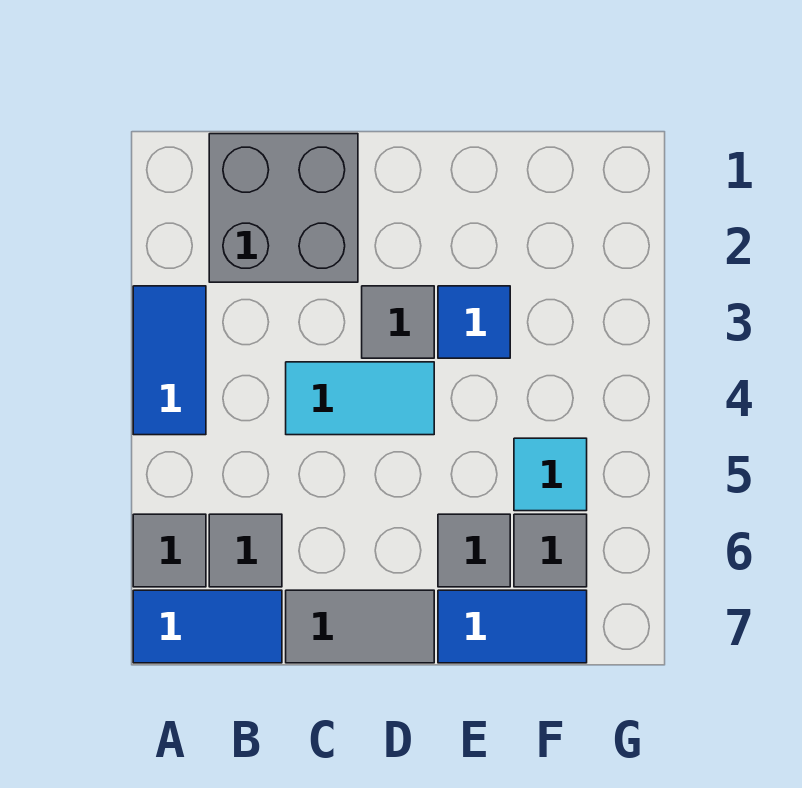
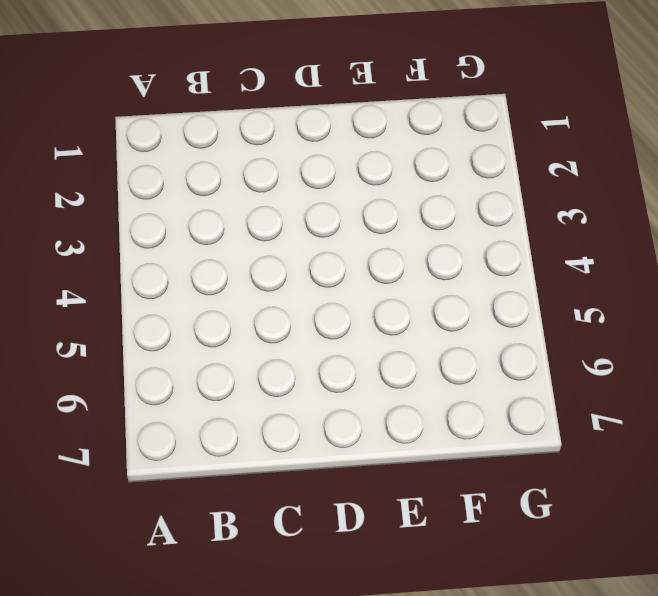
none -> blue 1x2 tile [133,286,206,435]
none -> grey 1x1 tile [133,514,206,587]
none -> blue 1x2 tile [133,590,282,663]

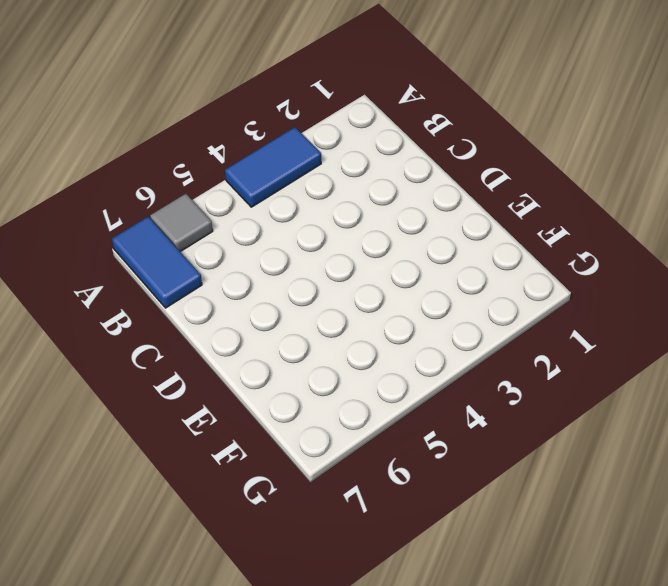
none -> grey 2x2 brick [209,134,358,282]
none -> grey 1x1 tile [209,514,282,587]
none -> cyan 1x2 tile [286,362,434,435]

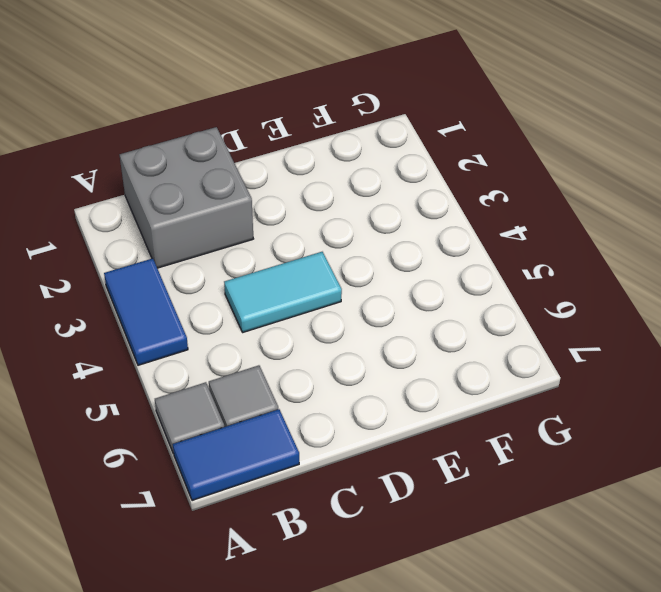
none -> grey 1x2 tile [286,590,434,663]
none -> grey 1x1 tile [362,286,434,358]
none -> blue 1x1 tile [438,286,510,358]

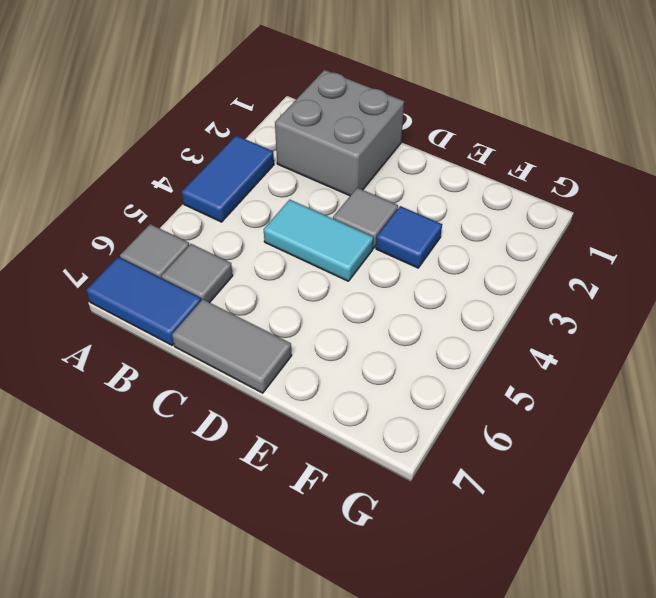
none -> grey 1x1 tile [438,514,510,587]
none -> blue 1x2 tile [438,590,587,663]
none -> cyan 1x1 tile [514,438,587,511]

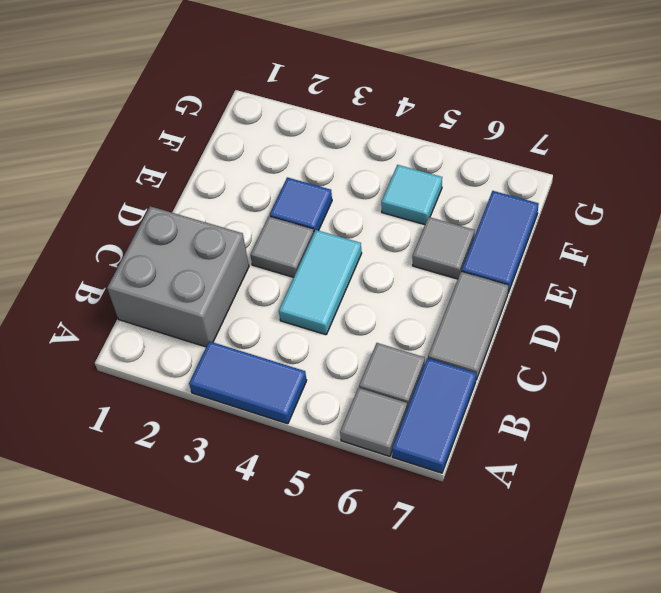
none -> grey 1x1 tile [514,514,587,587]

